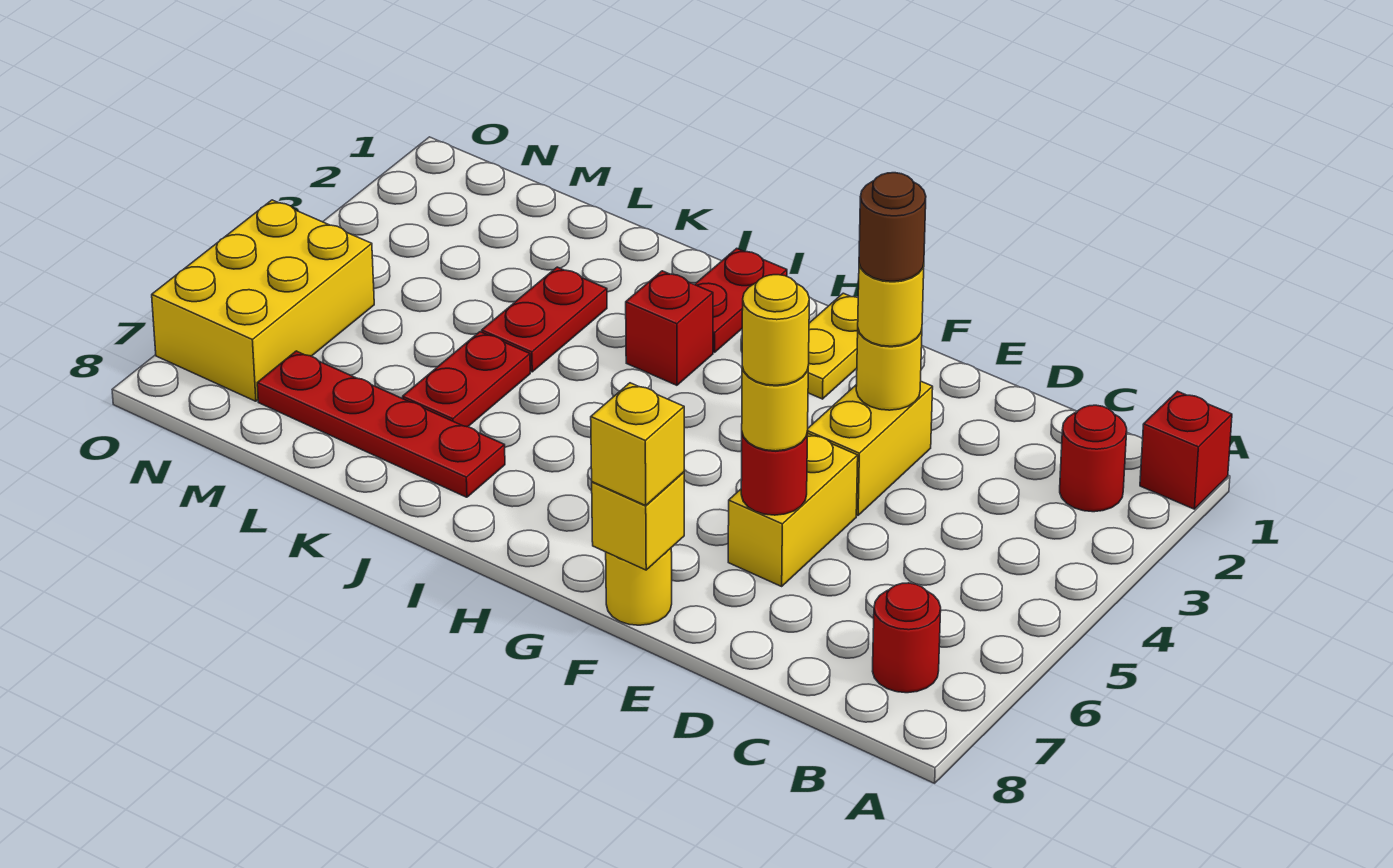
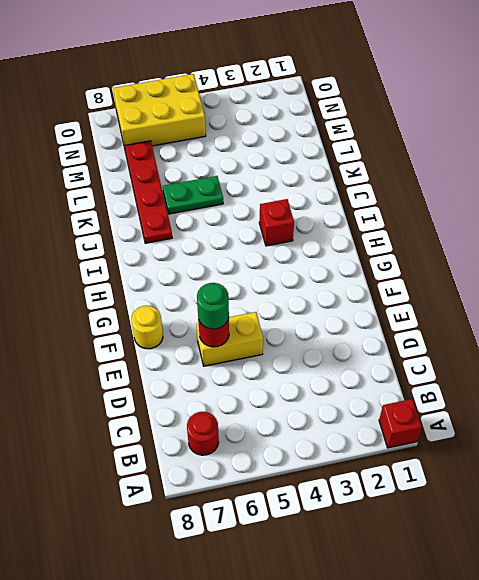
green 1x1 round brick [197,283,229,329] -> yellow 1x1 round brick [742,367,808,451]
green 1x2 plate [163,176,223,214] -> red 1x2 plate [403,332,530,427]
none -> red 1x1 round brick [1060,405,1127,512]
none -> yellow 1x2 brick [808,382,933,515]
none -> yellow 1x2 plate [808,293,858,399]

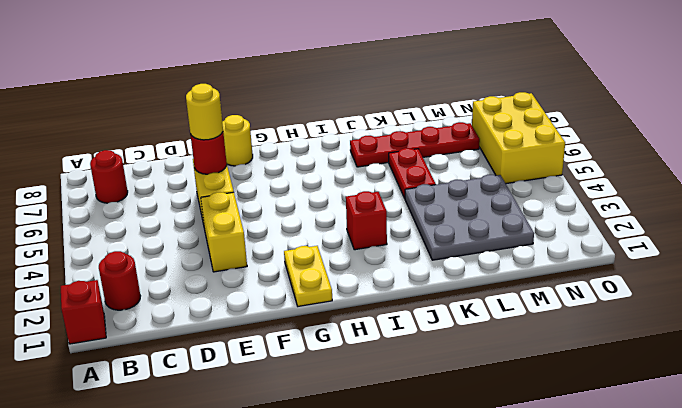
grey 3x3 plate [405,175,534,260] -> red 1x2 plate [482,267,607,372]
none -> red 1x2 plate [695,248,787,352]
none -> yellow 1x1 round brick [856,330,922,410]
none -> yellow 1x1 brick [592,472,684,570]

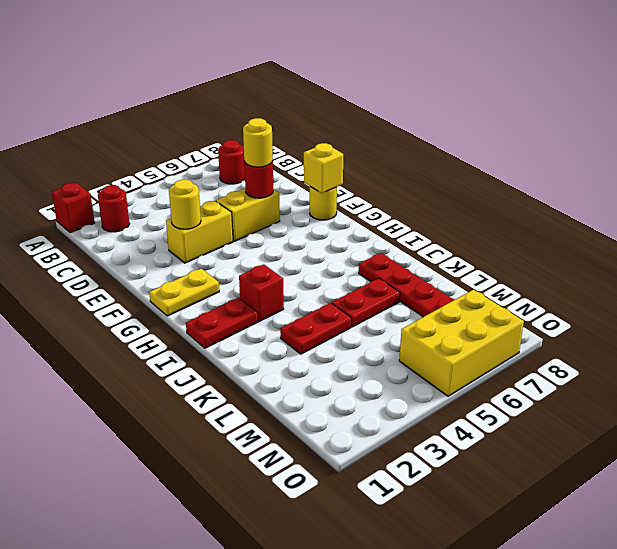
none -> yellow 1x1 round brick [858,264,924,346]
none -> yellow 1x1 brick [591,383,684,505]
none -> brown 1x1 round brick [859,173,926,281]

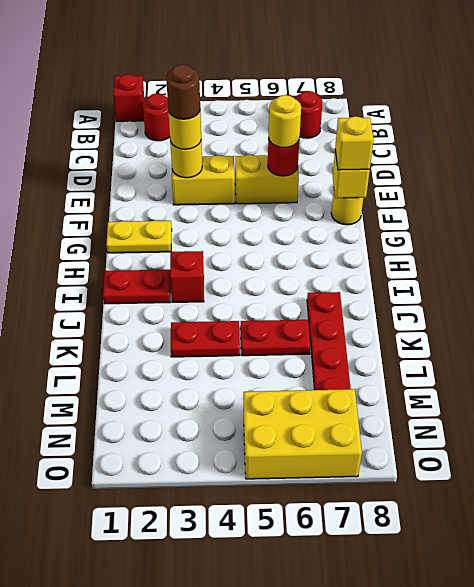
none -> yellow 1x1 round brick [742,275,809,385]

